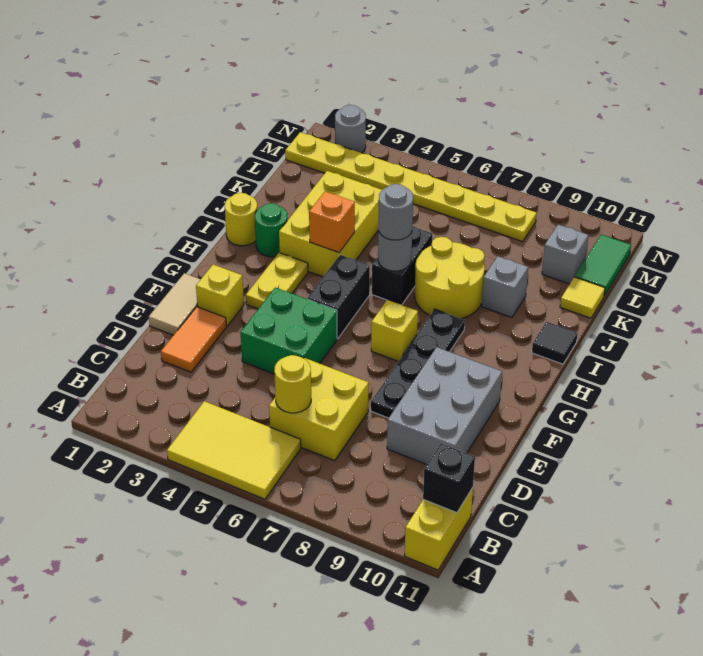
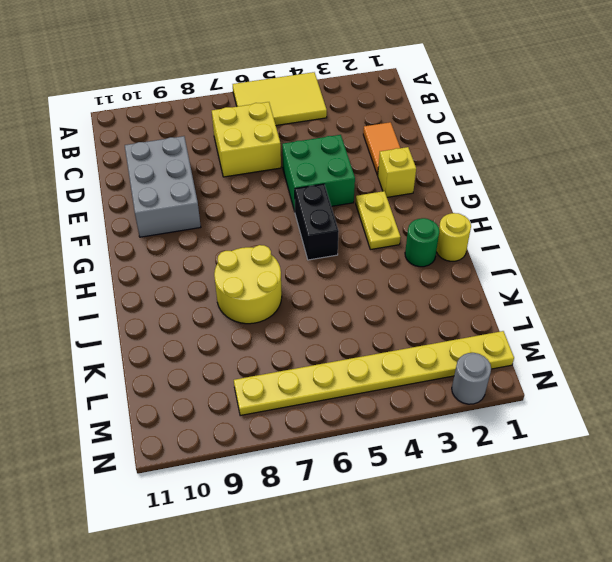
none -> yellow 1x2 brick [405,488,473,570]
none -> tan 1x2 tile [149,273,201,335]
none -> black 1x4 plate [371,309,465,418]

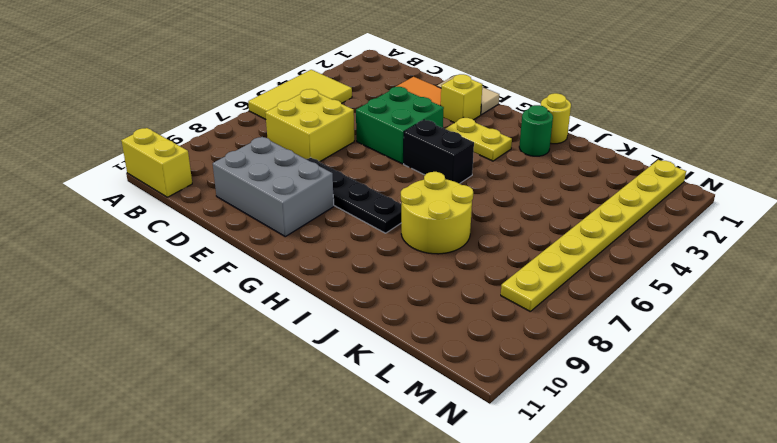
none -> yellow 1x1 brick [371,300,418,361]
none -> yellow 2x3 brick [279,171,382,277]
none -> black 1x2 brick [372,226,432,305]

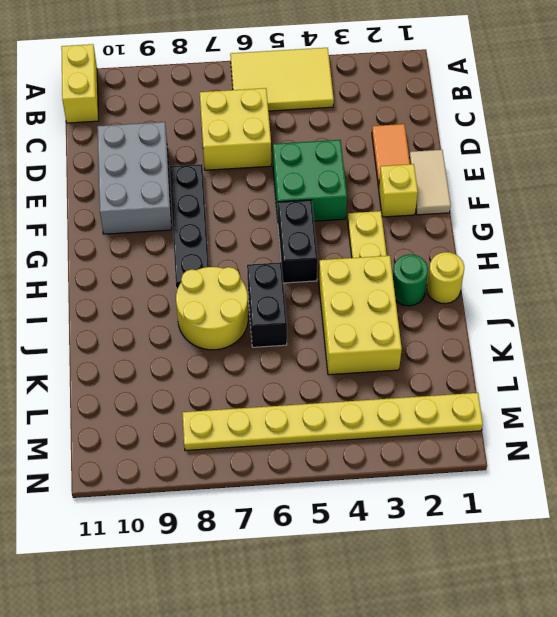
none -> yellow 1x1 brick [371,300,418,361]
none -> black 1x1 tile [532,322,578,364]
none -> grey 1x1 brick [482,256,528,318]

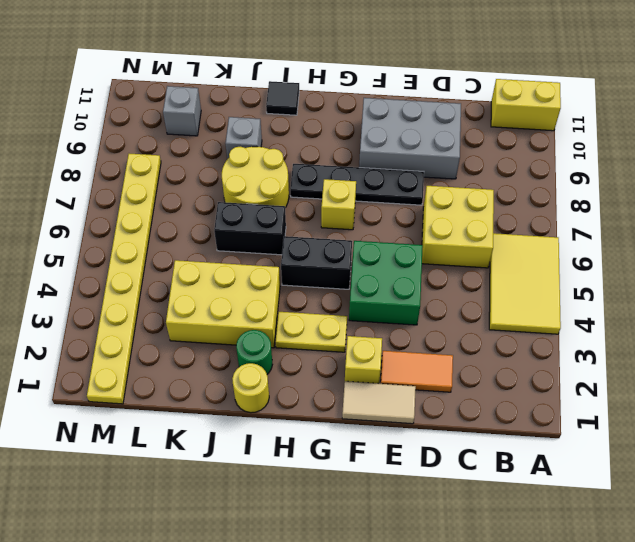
none -> yellow 1x1 tile [560,277,605,318]
none -> green 1x2 tile [575,235,631,296]
none -> grey 1x1 round brick [335,105,366,153]

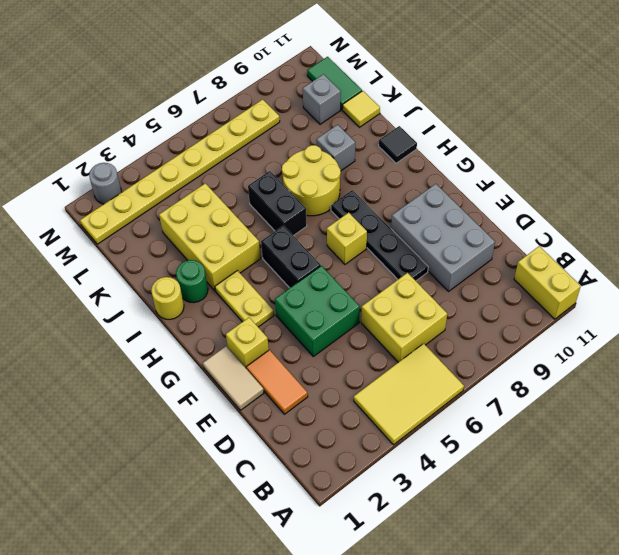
none -> black 1x1 brick [423,444,475,513]
none -> yellow 1x1 round brick [274,355,311,413]
none -> orange 1x1 brick [309,192,355,253]

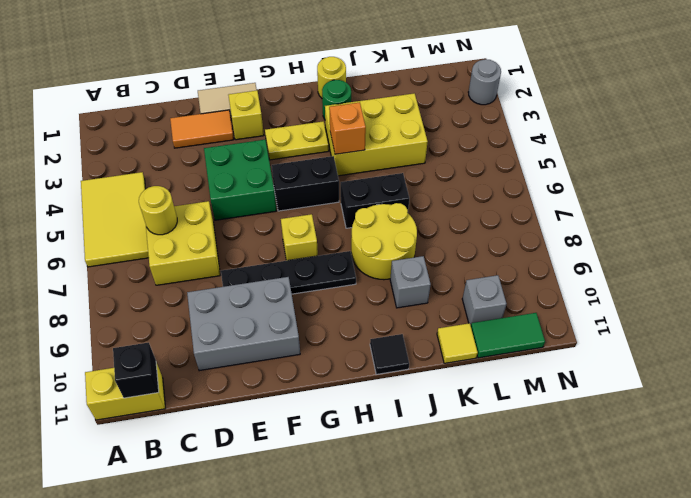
none -> yellow 1x8 plate [285,132,537,242]
none -> grey 1x1 round brick [378,231,412,271]
none -> grey 1x1 round brick [378,184,413,240]

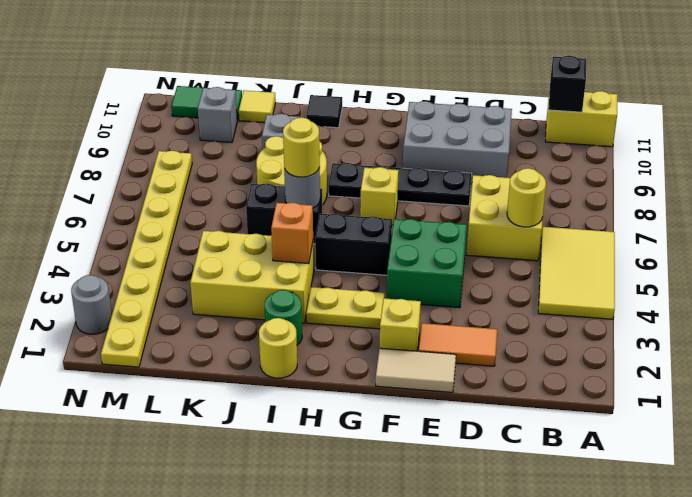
yellow 1x1 round brick [283,117,320,177] -> grey 1x1 round brick [378,184,413,240]

